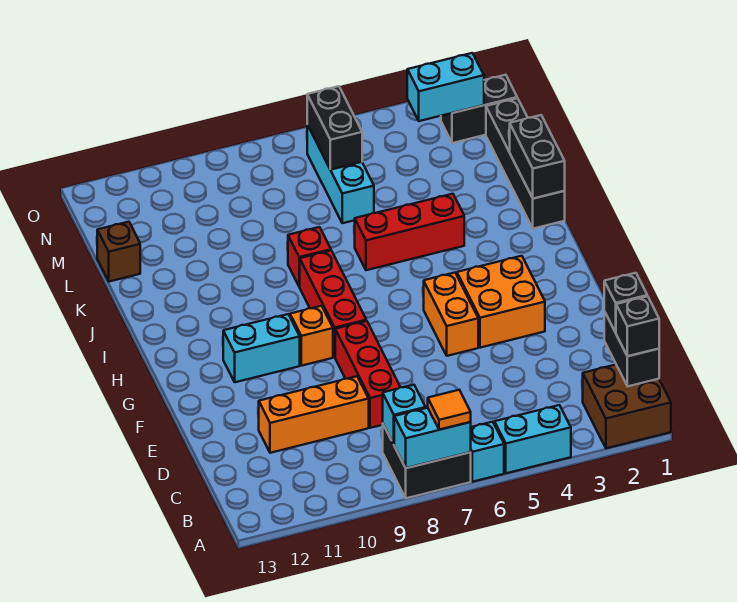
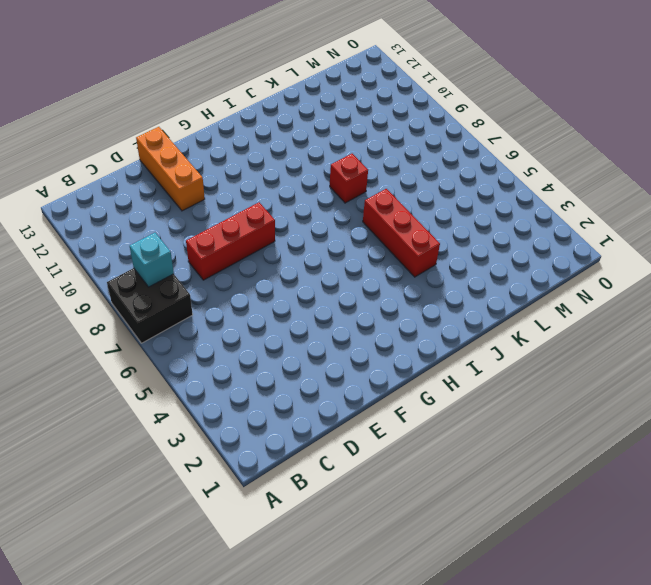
orange 1x3 brick [136,127,205,211] -> orange 1x3 brick moved to [259,376,369,453]
none -> brown 2x2 brick [583,365,671,448]
none -> cyan 1x2 brick [494,405,571,473]
none -> cyan 1x1 brick [471,422,504,482]

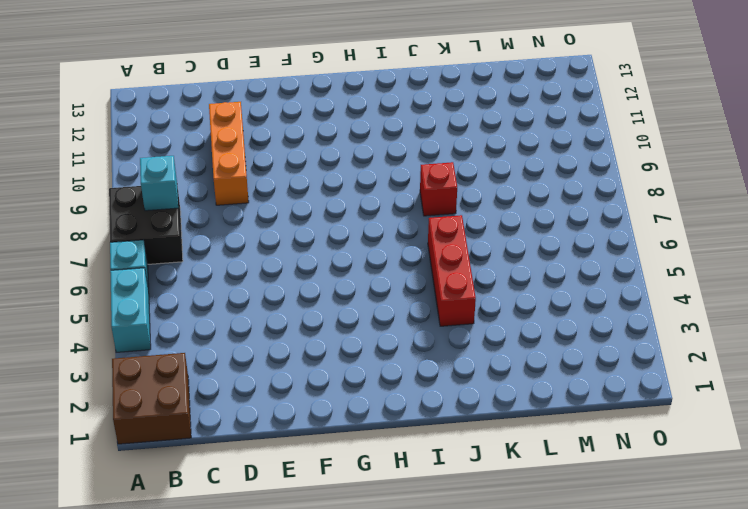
none -> red 1x3 brick [335,321,400,428]
none -> orange 2x2 brick [457,256,545,348]
none -> orange 1x2 brick [424,273,478,356]

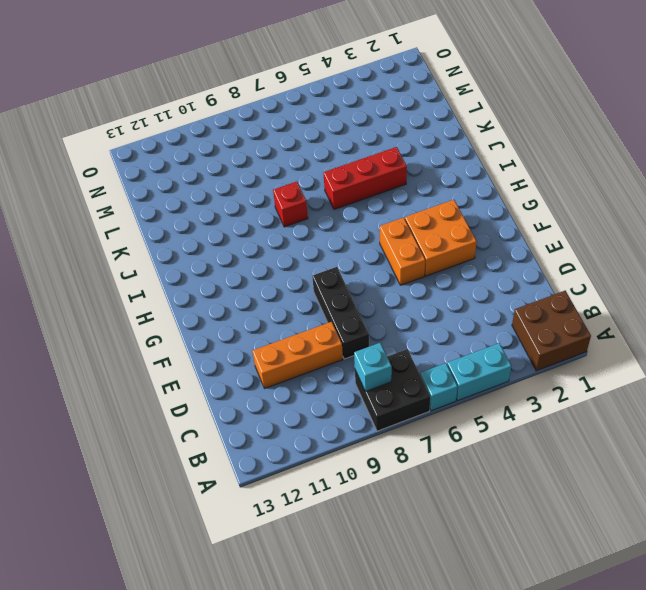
black 1x3 brick [312,267,369,359] -> red 1x3 brick [335,321,400,428]
none -> red 1x3 brick [300,251,366,357]
none -> orange 1x1 brick [290,306,333,366]
none -> cyan 1x2 brick [223,314,300,382]

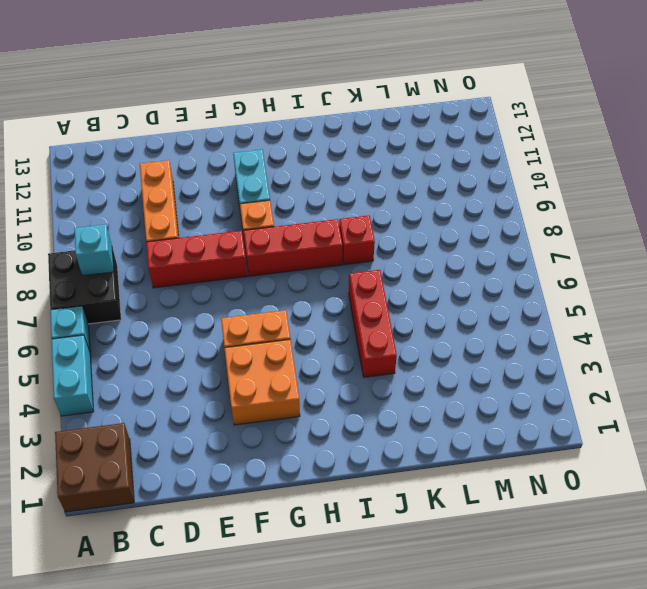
none -> black 1x4 brick [486,98,565,229]
none -> cyan 1x3 brick [307,125,374,223]
none -> brown 1x1 brick [97,222,140,282]

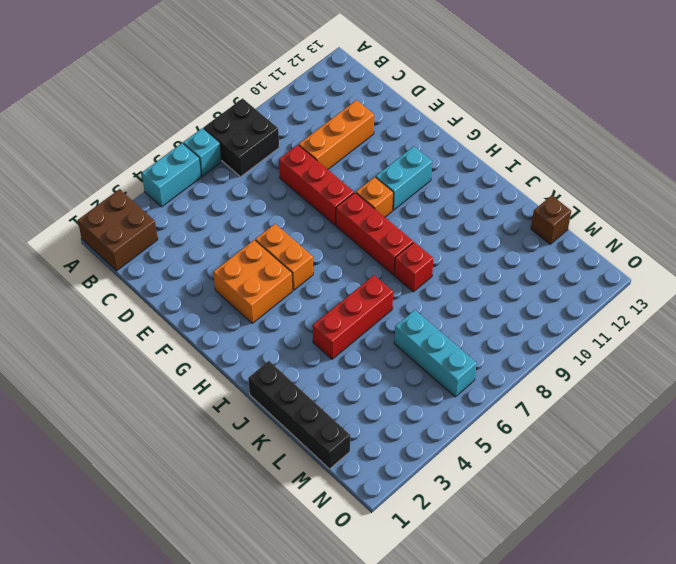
none -> black 1x2 brick [441,75,517,143]
none -> cyan 1x2 brick [394,408,471,468]
none -> black 1x2 brick [604,311,659,386]

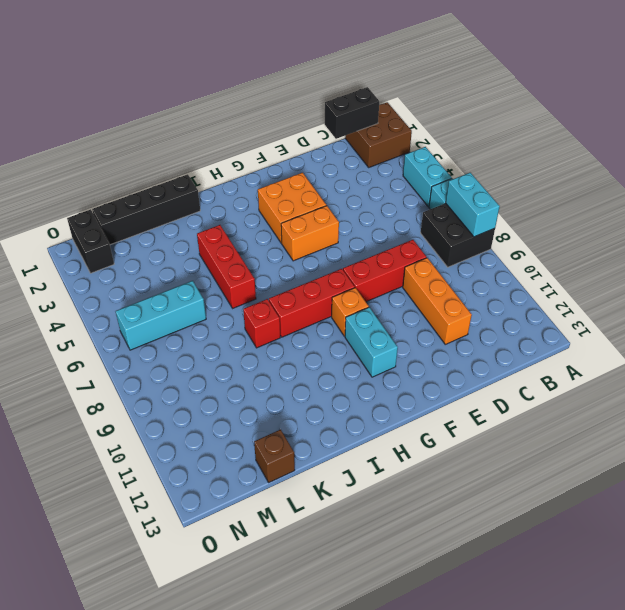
none -> cyan 1x1 brick [383,385,426,444]
none -> black 1x2 brick [510,115,565,199]
none -> black 1x2 brick [307,86,362,170]

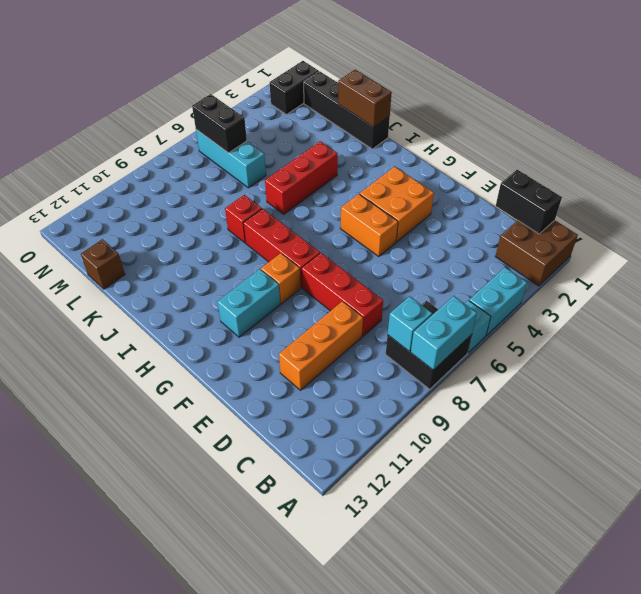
brown 1x2 brick [338,70,392,127] -> black 1x2 brick [510,115,565,199]
none -> cyan 1x2 brick [407,53,484,121]
none -> orange 1x1 tile [428,390,471,430]
none -> black 1x1 brick [616,296,659,356]

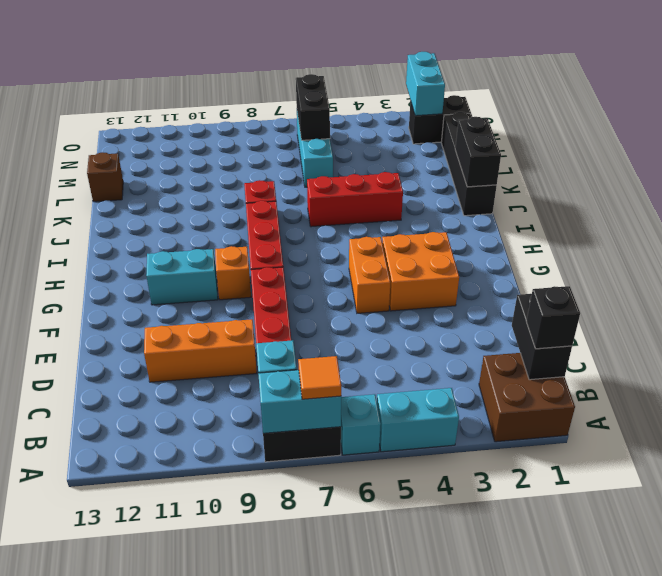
cyan 1x2 brick [406,52,445,116] -> cyan 1x2 brick turned to [407,53,484,121]
none -> black 1x1 brick [604,273,647,332]

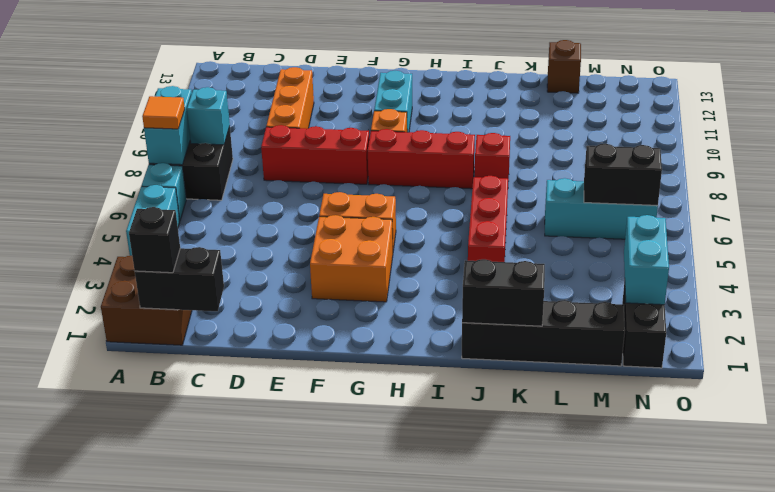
none -> black 1x1 brick [604,273,647,332]

